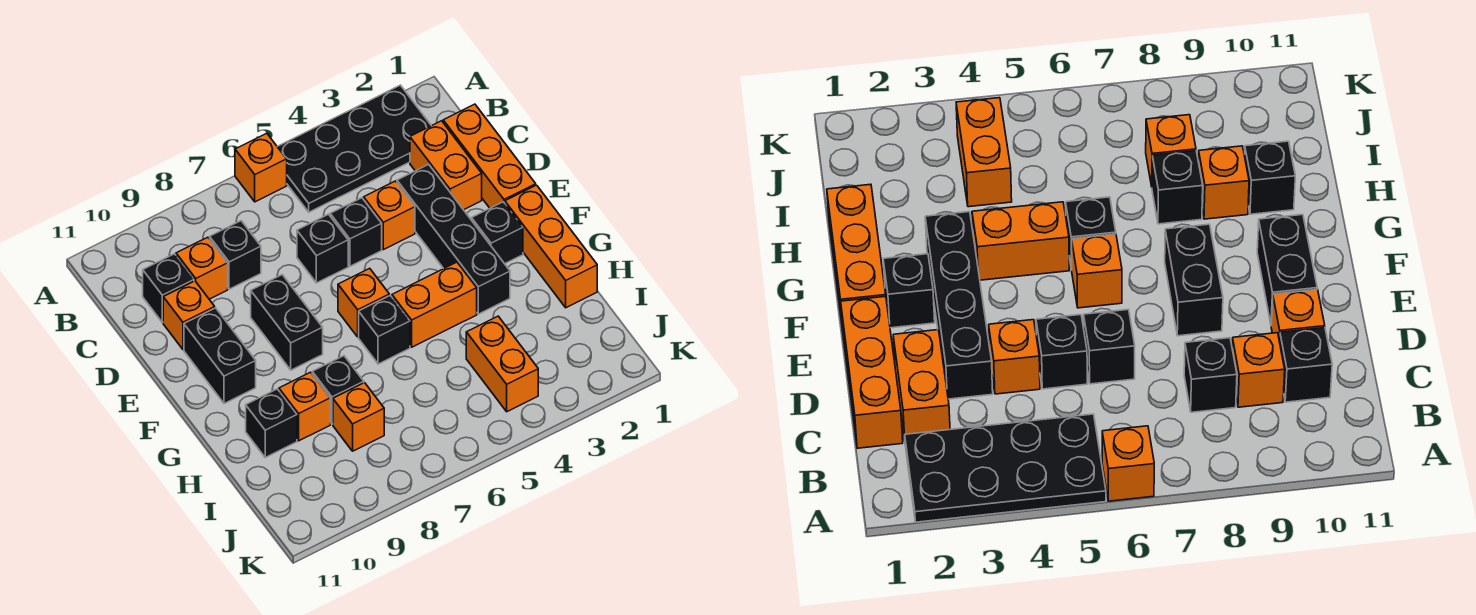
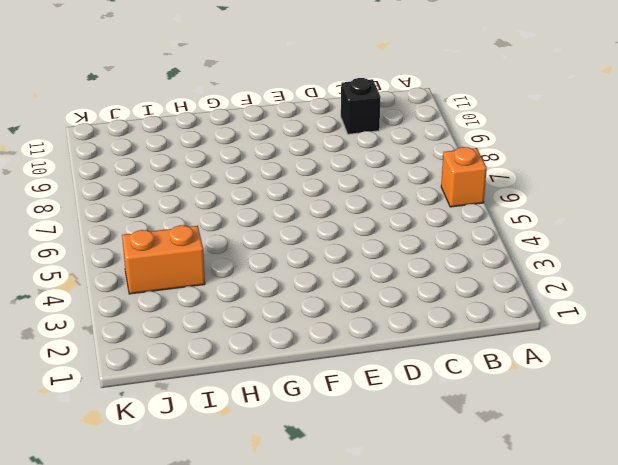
none -> black 2x4 plate [277,85,431,212]
none -> orange 1x3 brick [443,104,536,208]
none -> orange 1x2 brick [410,121,482,210]

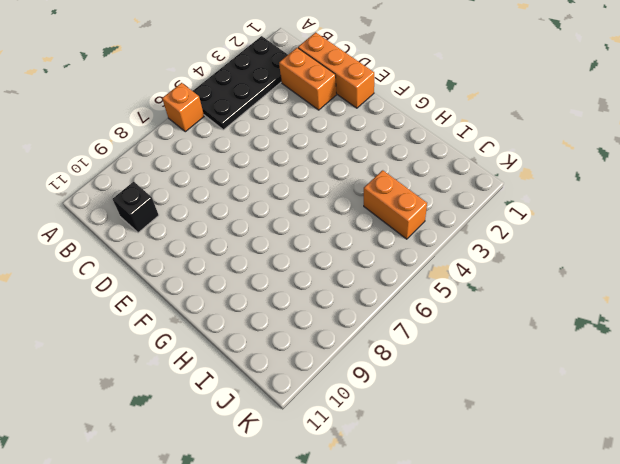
none -> black 1x1 brick [210,221,261,289]
none -> orange 1x1 brick [176,237,228,299]
none -> black 1x4 brick [397,164,510,314]

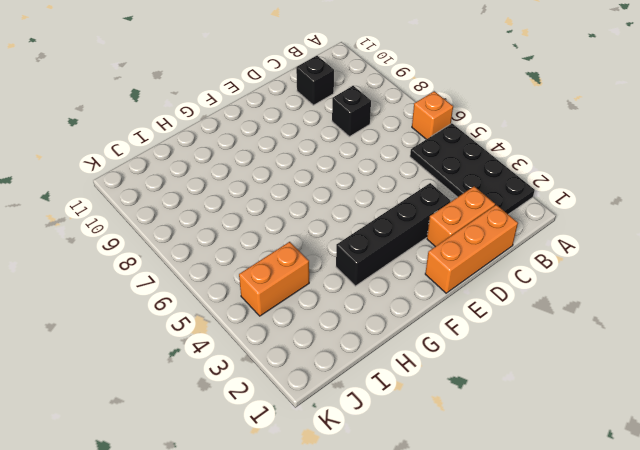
none -> orange 1x1 brick [176,237,228,299]
none -> orange 1x1 brick [364,181,415,250]
none -> black 1x1 brick [330,198,382,266]

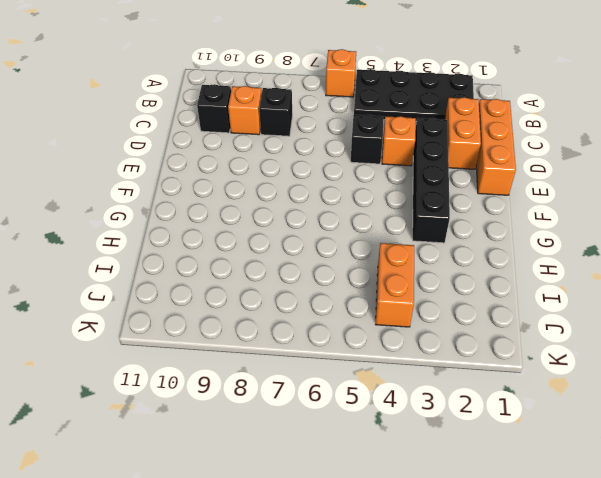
none -> black 1x1 brick [297,214,348,283]
none -> orange 1x1 brick [163,281,215,349]
none -> black 1x2 brick [251,275,323,370]

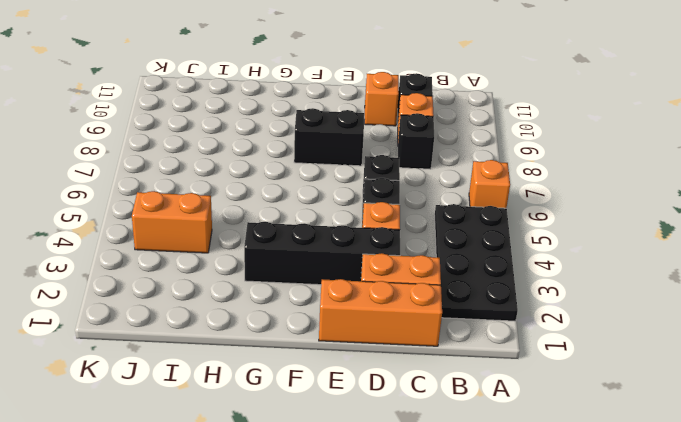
none -> black 1x2 brick [184,308,256,404]
none -> orange 1x3 brick [505,185,597,308]
none -> black 1x1 brick [472,202,523,264]

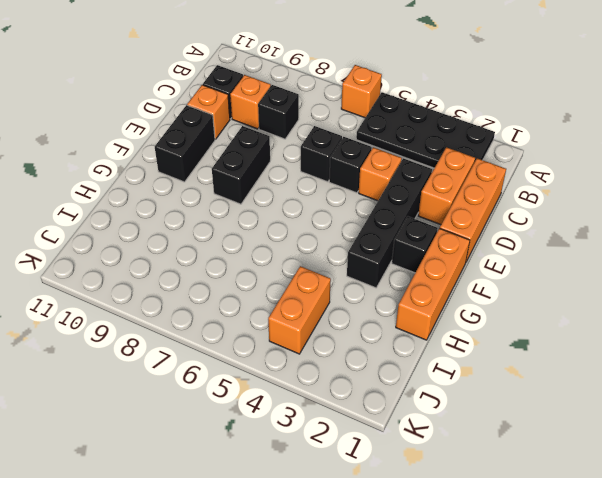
none -> orange 1x1 brick [338,268,389,337]
none -> orange 1x2 brick [392,262,477,347]
none -> black 1x1 brick [359,296,410,364]

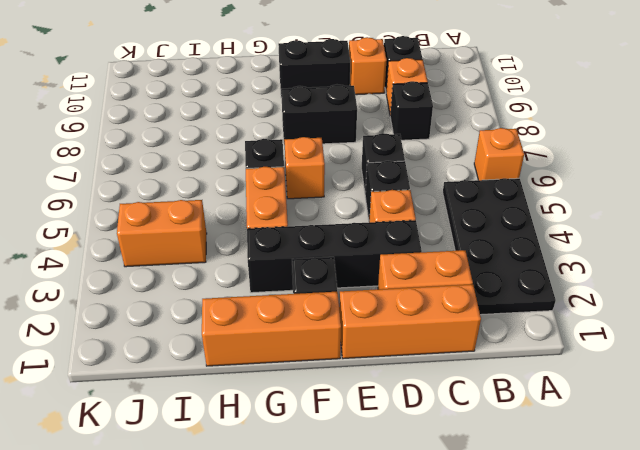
none -> black 1x1 brick [312,356,364,424]
none -> orange 1x1 brick [279,372,330,441]
none -> black 1x1 brick [246,389,297,457]

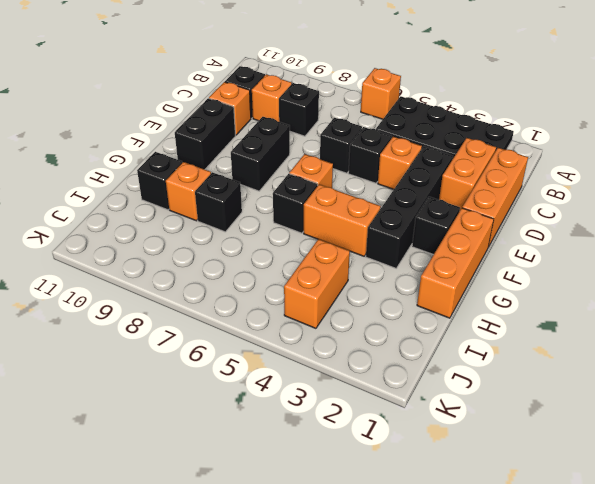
none -> orange 1x1 brick [333,383,384,451]

